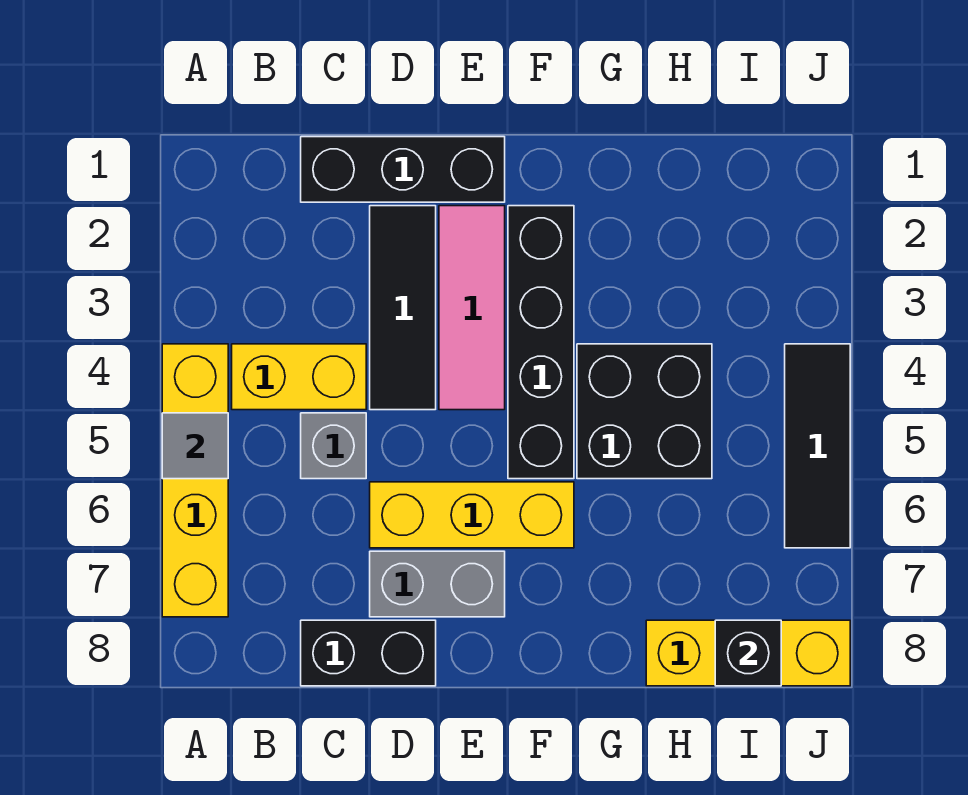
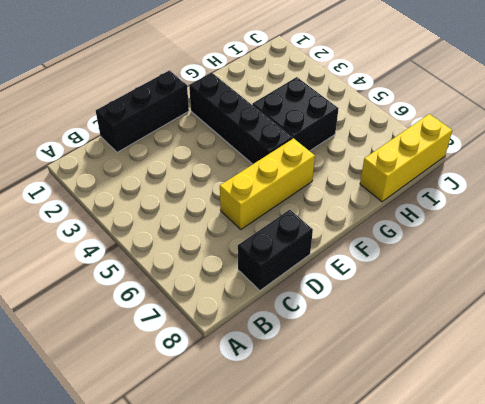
none -> yellow 1x4 brick [162,344,228,617]
none -> yellow 1x2 brick [232,344,366,410]
none -> grey 1x1 brick [301,413,366,479]

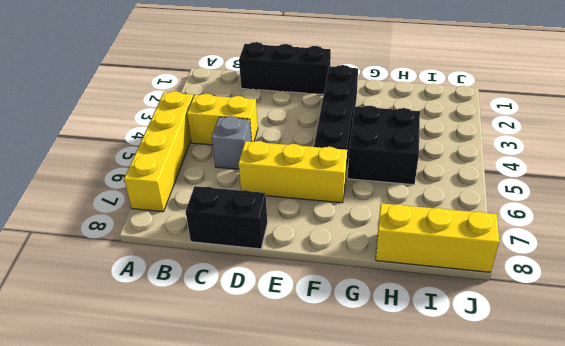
none -> black 1x3 tile [370,206,436,410]
none -> grey 1x2 brick [370,551,505,617]
none -> pink 1x3 tile [439,206,505,410]

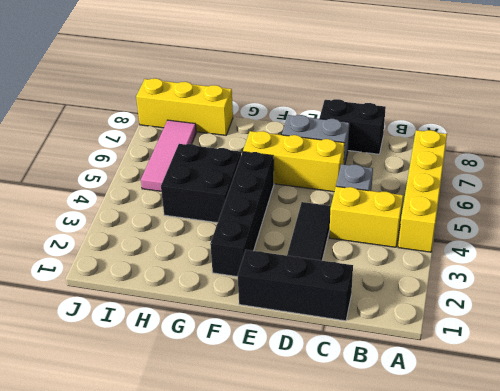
pink 1x3 tile [141,120,196,191] -> pink 1x3 tile moved to [439,206,505,410]
none -> black 1x3 tile [785,344,850,548]
none -> grey 1x1 tile [162,413,228,479]
none -> black 1x1 brick [715,620,781,686]

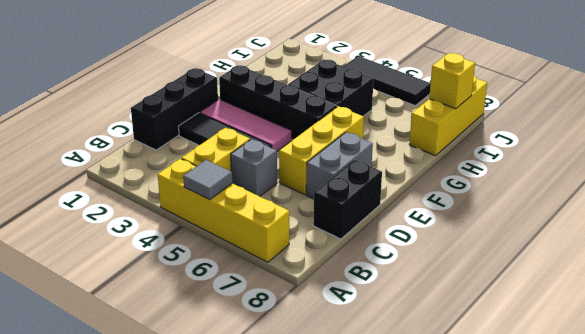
yellow 1x1 brick [429,53,475,109] -> black 1x1 brick [715,620,781,686]

